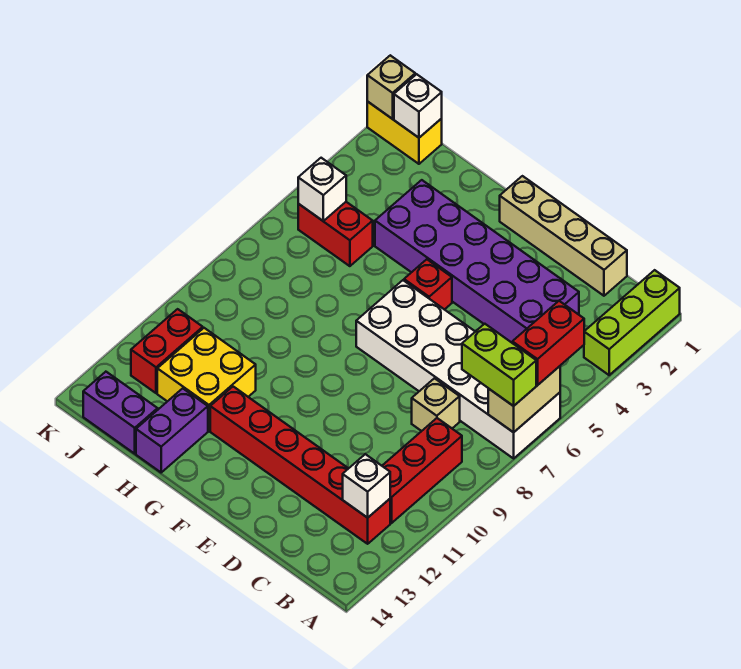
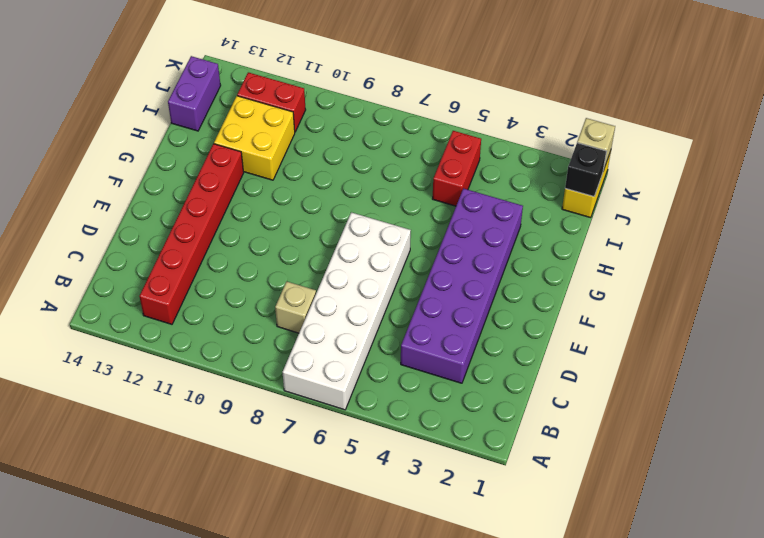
black 1x1 brick [565,143,607,197] -> white 1x1 brick [394,74,442,138]
none -> lime 1x3 brick [584,270,680,375]
none -> red 1x3 brick [382,418,462,523]
none -> tan 1x4 brick [500,176,627,296]

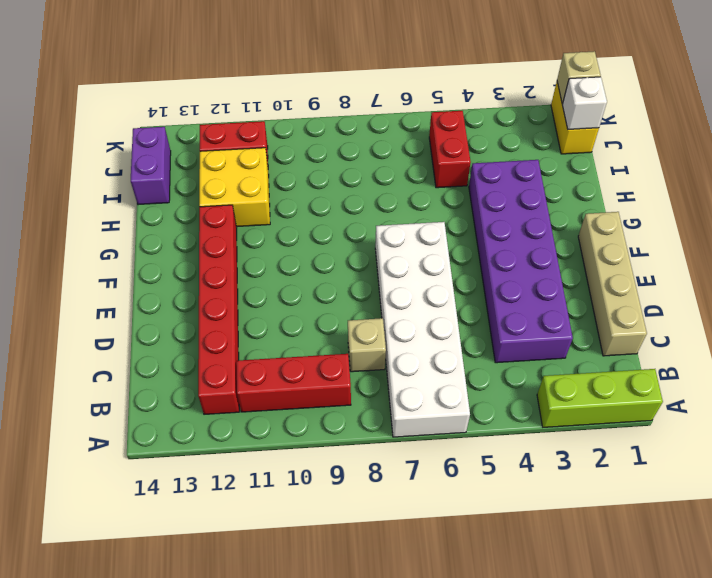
none -> red 1x1 brick [404,259,452,310]
none -> purple 1x2 brick [136,388,208,472]
none -> tan 1x2 brick [488,366,560,432]

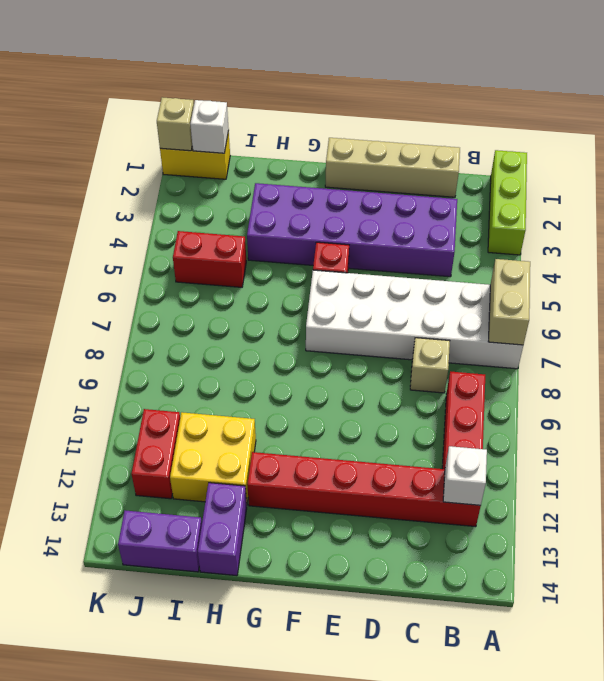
none -> white 1x1 brick [298,158,346,221]
none -> red 1x2 brick [512,301,584,385]
none -> lime 1x2 brick [462,324,536,406]

